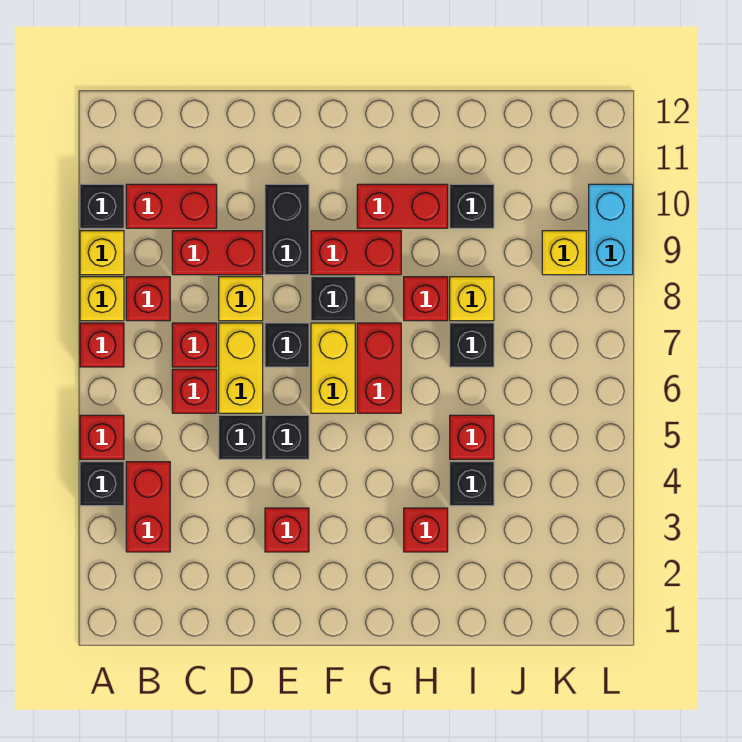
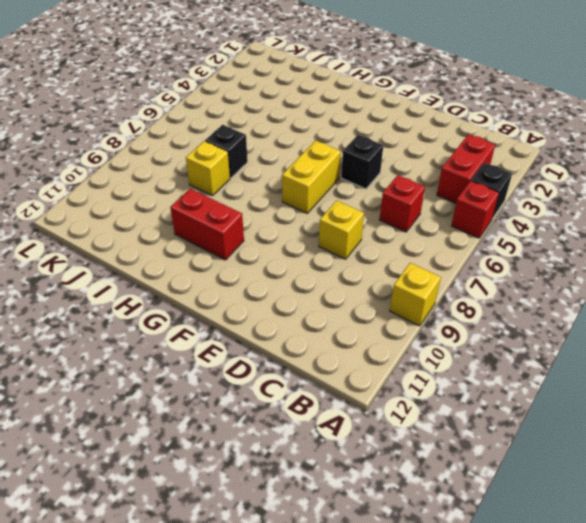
none -> red 1x1 brick [80,323,124,367]
none -> yellow 1x1 brick [80,277,124,321]
none -> black 1x1 brick [80,184,124,228]
none -> red 1x1 brick [126,277,170,321]

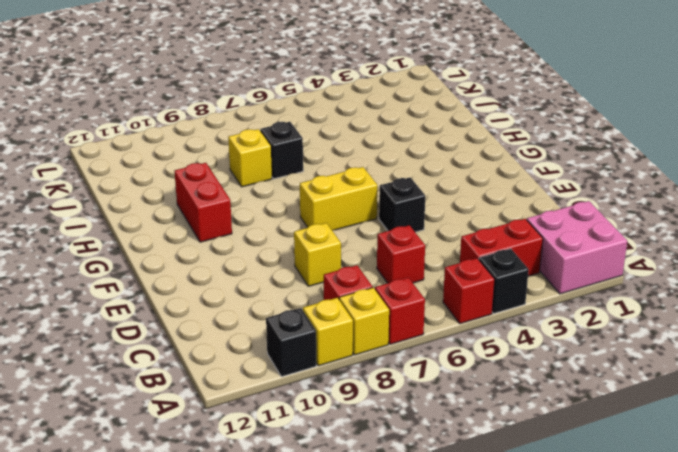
pink 2x2 brick [527,201,627,294] -> none
none -> red 1x2 brick [126,184,217,228]
none -> red 1x1 brick [172,323,217,367]
none -> red 1x2 brick [172,231,263,275]
none -> black 1x1 brick [219,415,263,459]

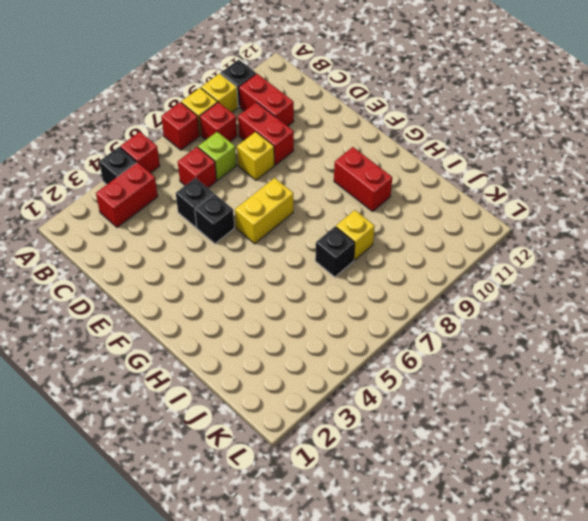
lime 1x1 brick [198,132,236,180] -> red 1x1 brick [172,323,217,367]
none -> yellow 1x2 brick [219,323,263,413]
none -> red 1x1 brick [265,508,309,552]
none -> black 1x1 brick [265,323,309,367]
none -> black 1x2 brick [265,184,309,275]

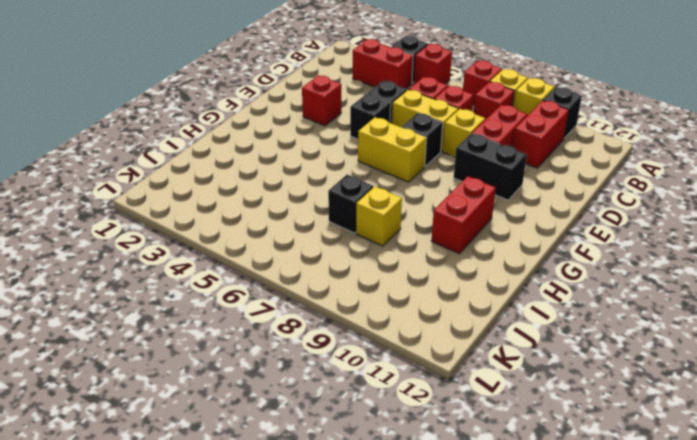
none -> black 1x1 brick [311,277,355,321]
none -> red 1x2 brick [311,231,401,275]
none -> red 1x2 brick [357,323,401,413]
none -> red 1x1 brick [404,508,448,552]

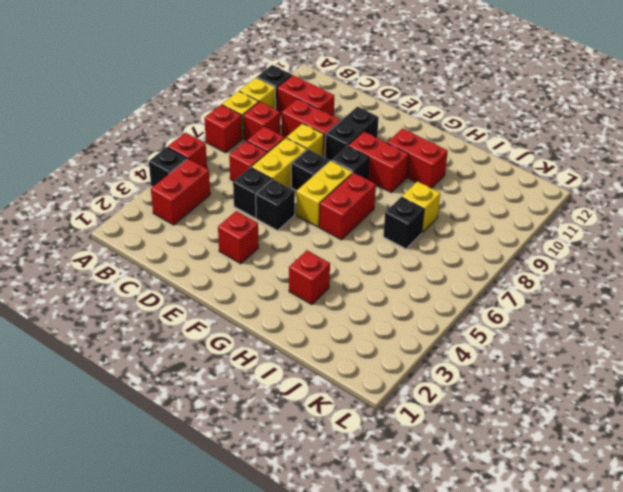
none -> red 1x1 brick [404,277,448,321]
none -> black 1x1 brick [450,462,494,506]
none -> red 1x1 brick [450,415,494,459]
none -> black 1x1 brick [450,184,494,228]

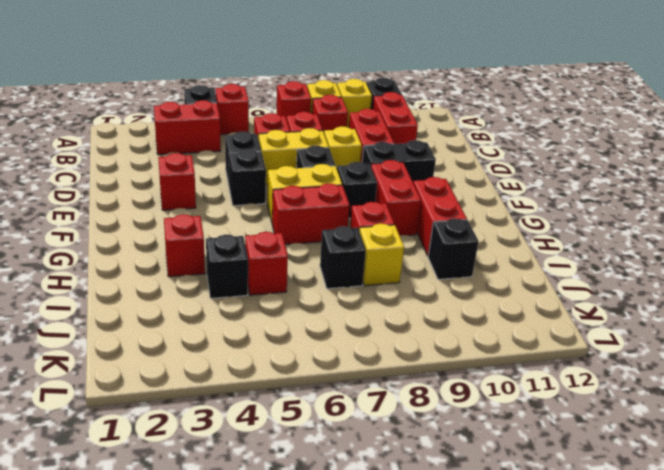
none -> yellow 1x1 brick [542,231,586,275]
none -> cyan 1x2 brick [589,184,633,275]

